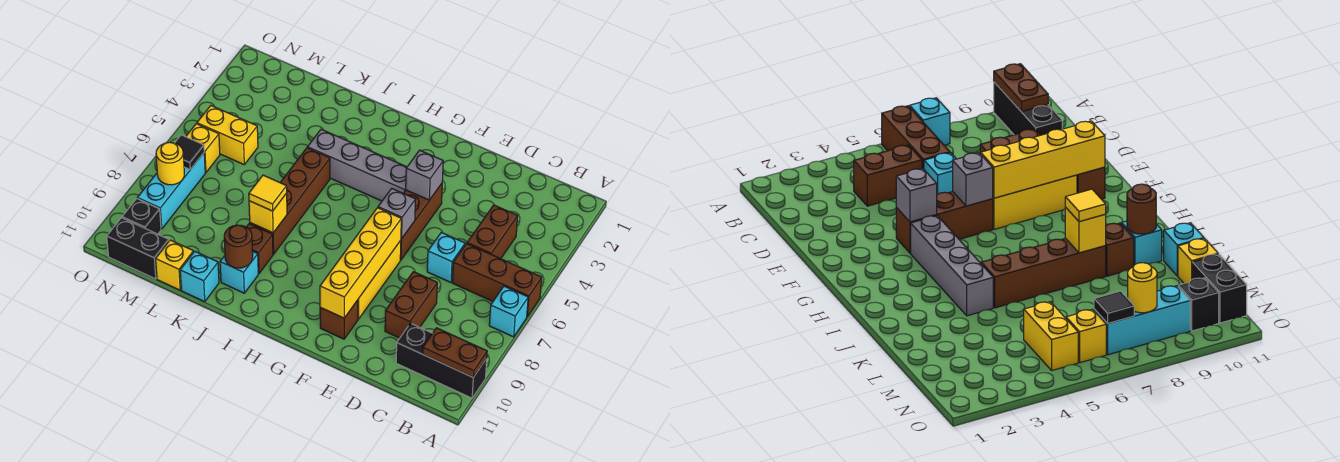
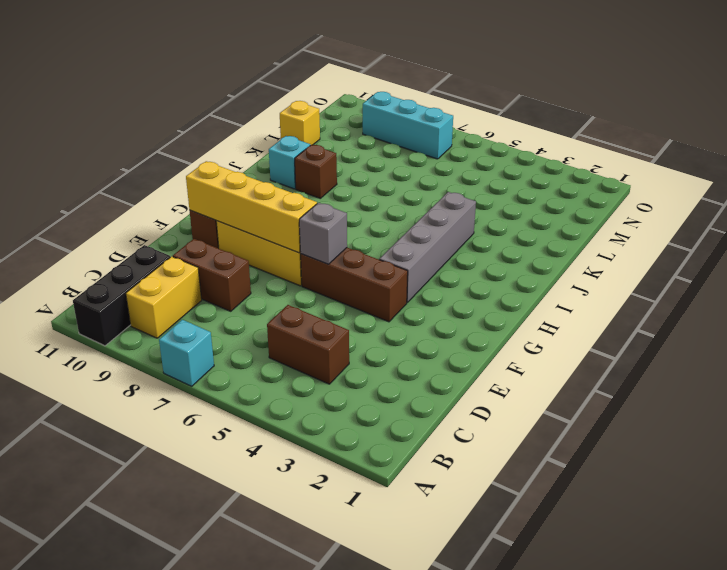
yellow 1x2 brick [126,256,202,338] -> yellow 1x2 brick moved to [197,106,258,164]
none -> brown 1x3 brick [452,244,542,317]
none -> cyan 1x1 brick [427,232,465,282]
none -> brown 1x4 brick [250,148,330,254]

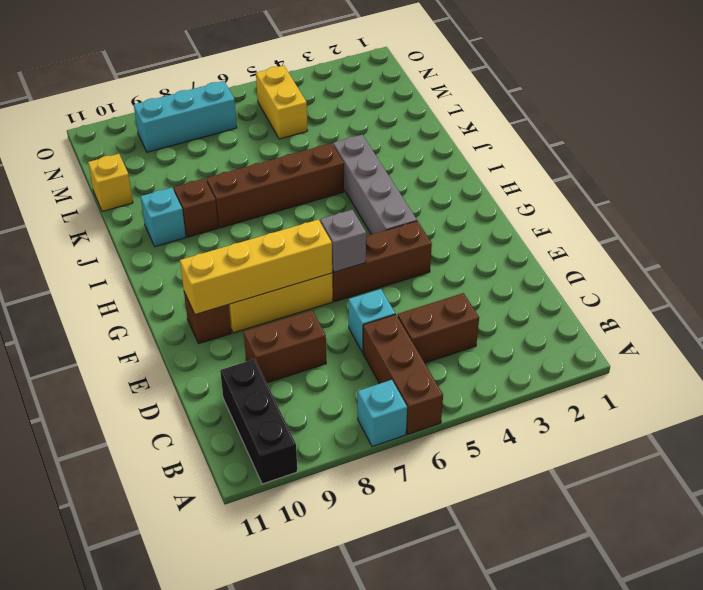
none -> cyan 1x1 brick [180,251,219,302]
none -> black 1x2 brick [107,218,169,279]
none -> yellow 1x1 brick [186,124,220,172]

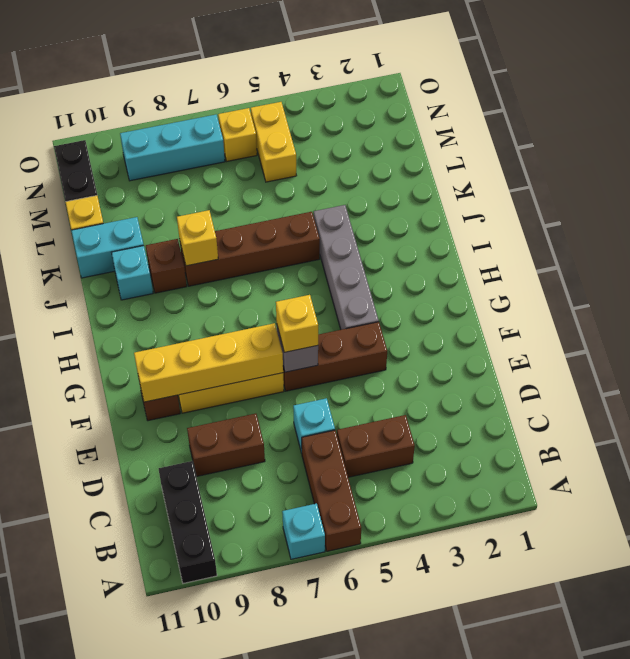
yellow 1x1 brick [276,295,318,352] -> none
cyan 1x2 brick [71,217,144,278] -> cyan 1x1 brick [180,251,219,302]
none -> black 1x1 brick [122,199,161,234]
none -> brown 1x2 plate [423,328,487,377]
none -> grey 1x1 brick [406,150,443,200]

